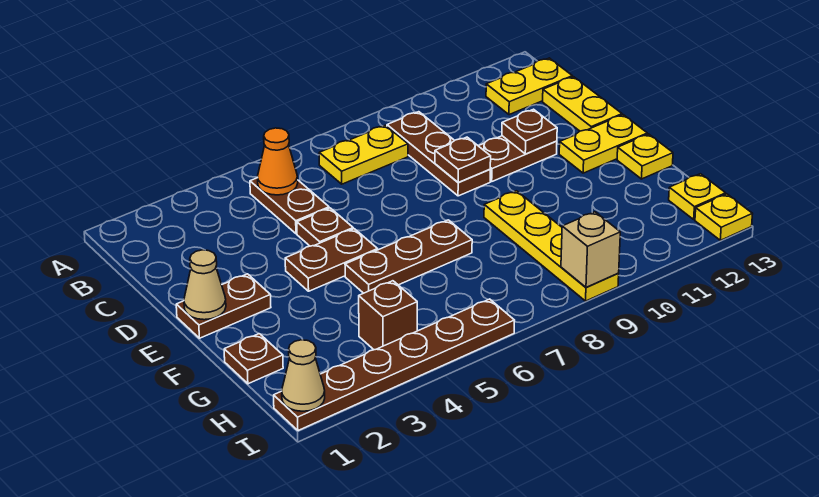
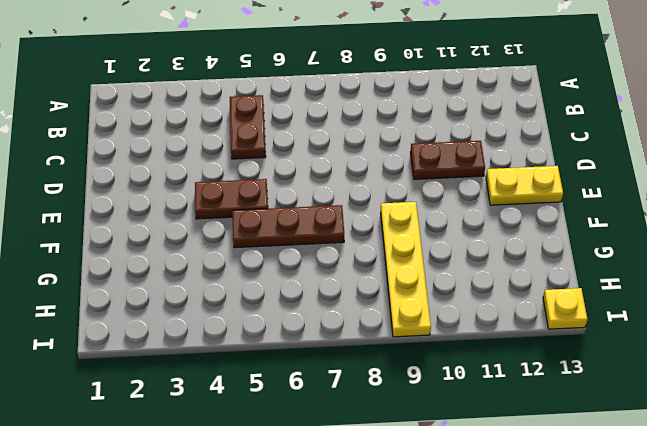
none -> yellow 1x2 plate [319,125,408,184]
none -> brown 1x3 plate [387,112,490,196]
none -> yellow 1x2 plate [486,58,572,115]

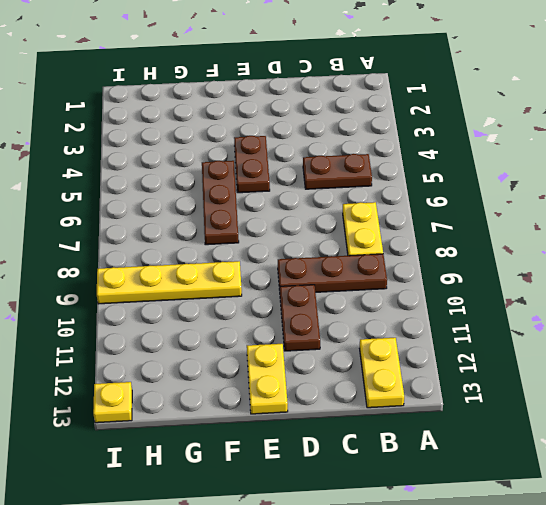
none -> yellow 1x2 plate [543,77,622,131]
none -> brown 1x1 plate [297,208,353,246]
none -> brown 1x2 plate [176,274,271,338]

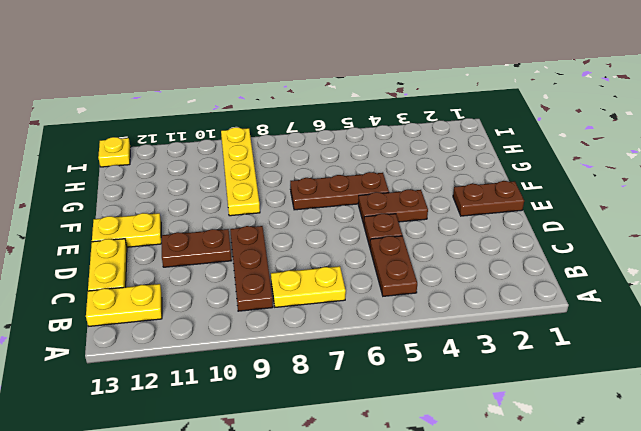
none -> yellow 1x1 plate [617,134,673,179]
none -> brown 1x1 plate [224,334,283,384]
none -> brown 1x1 brick [359,281,417,350]

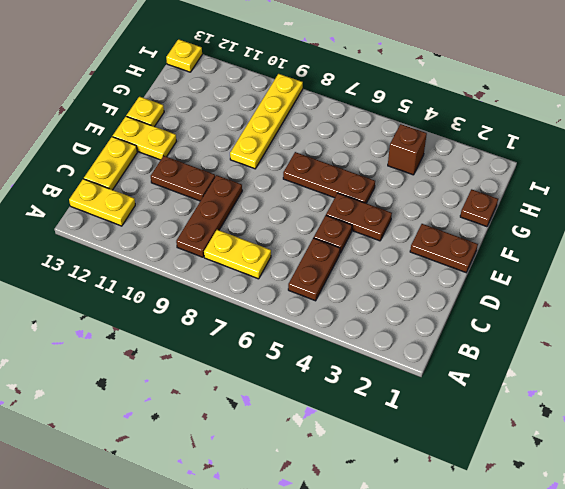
none -> yellow 1x1 plate [669,174,726,219]
none -> brown 1x6 plate [274,299,515,431]
none -> orange 1x1 cone [257,128,298,195]

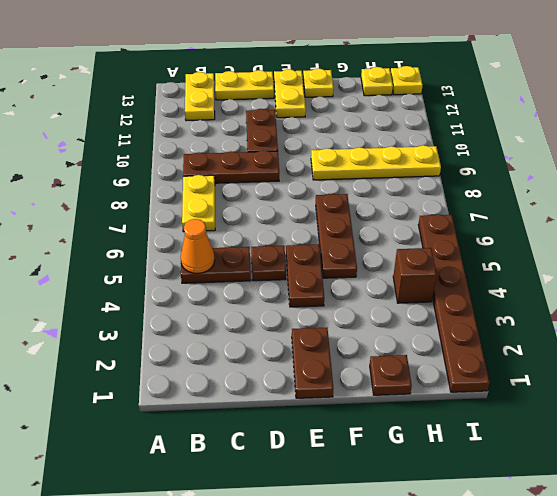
none -> brown 1x1 plate [435,137,491,183]
none -> brown 1x1 plate [502,109,557,154]
none -> tan 1x1 cone [184,250,226,320]

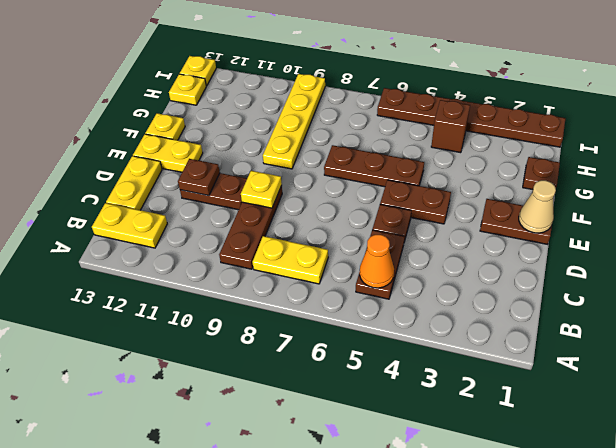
yellow 1x1 plate [241,171,282,208] -> brown 1x1 plate [435,137,491,183]
none -> tan 1x1 cone [282,340,325,411]
none -> tan 1x1 brick [561,212,620,288]

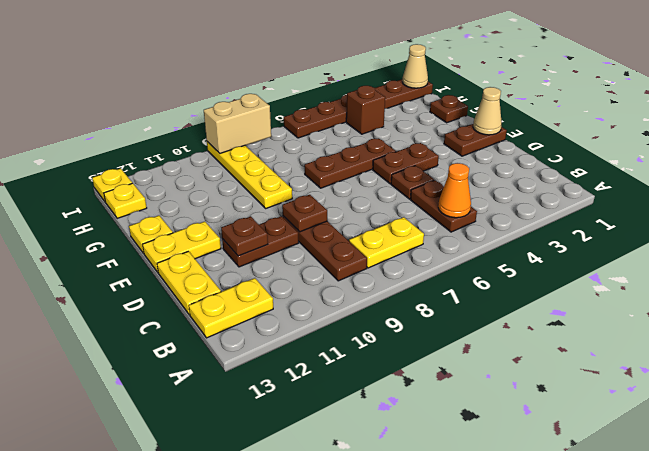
tan 1x2 brick [204,94,271,153] -> tan 1x1 brick [561,212,620,288]

